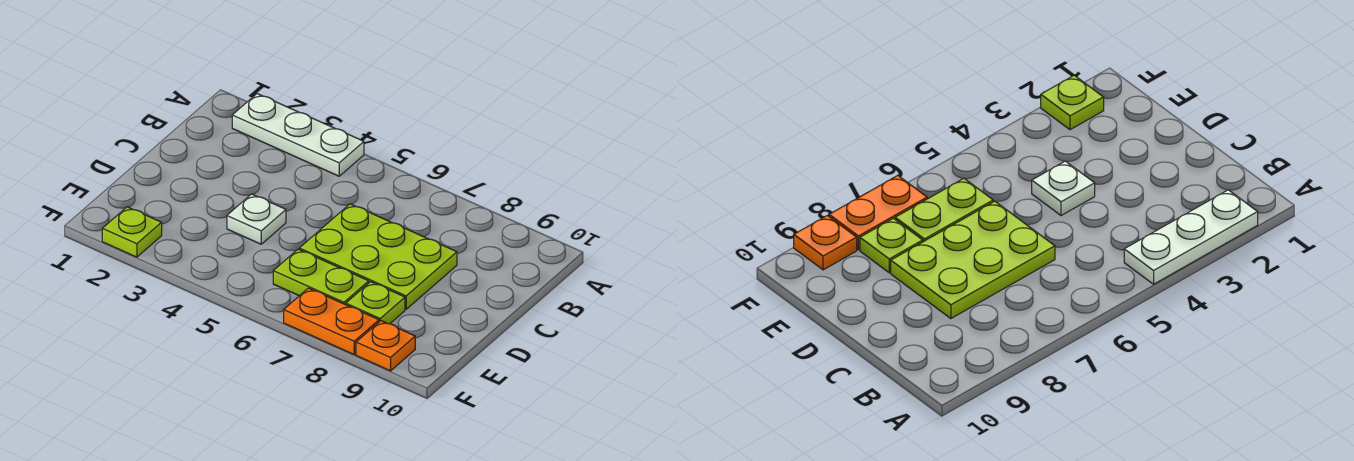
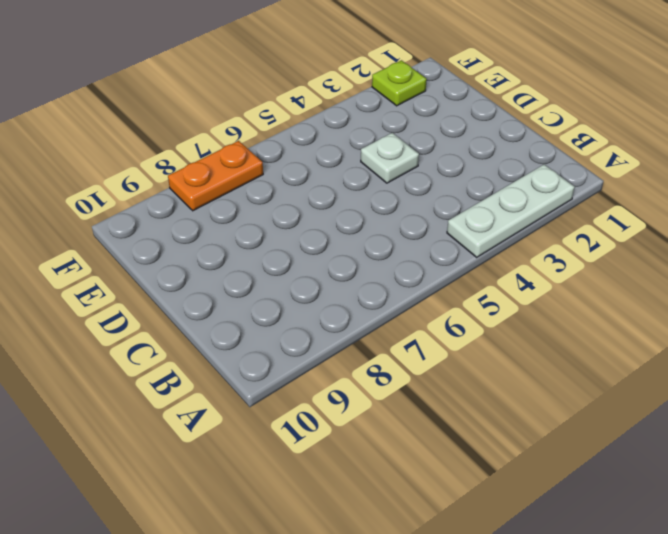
none -> lime 2x3 plate [299,204,457,309]
none -> lime 1x2 plate [273,249,369,305]

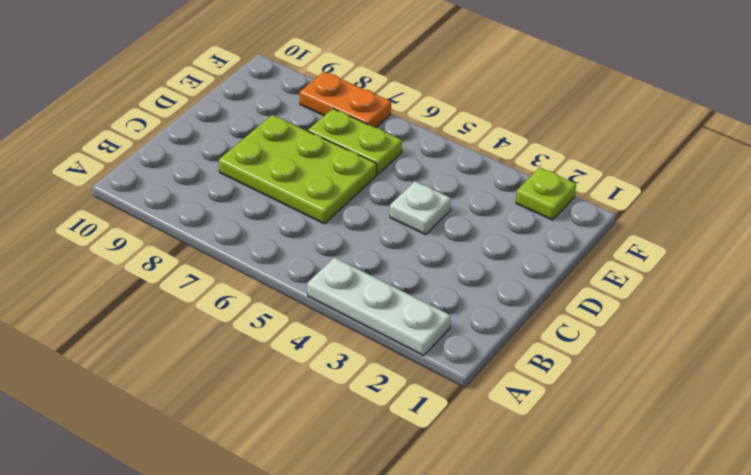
none -> lime 1x1 plate [346,282,405,324]
none -> orange 1x1 plate [356,321,415,371]

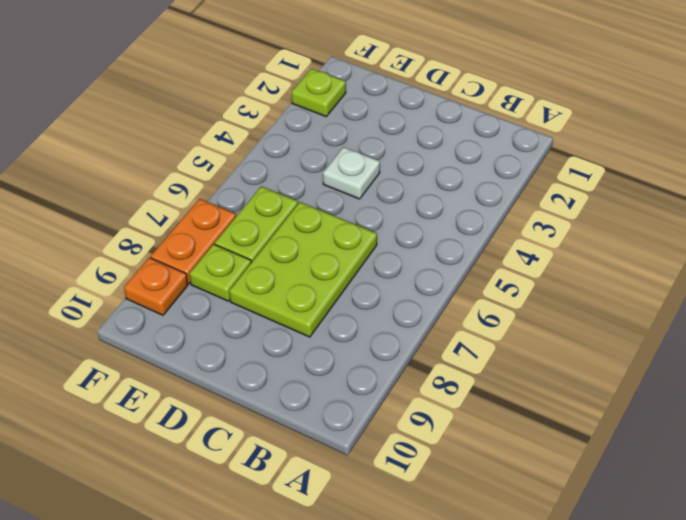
none -> white 1x3 plate [232,94,364,176]

